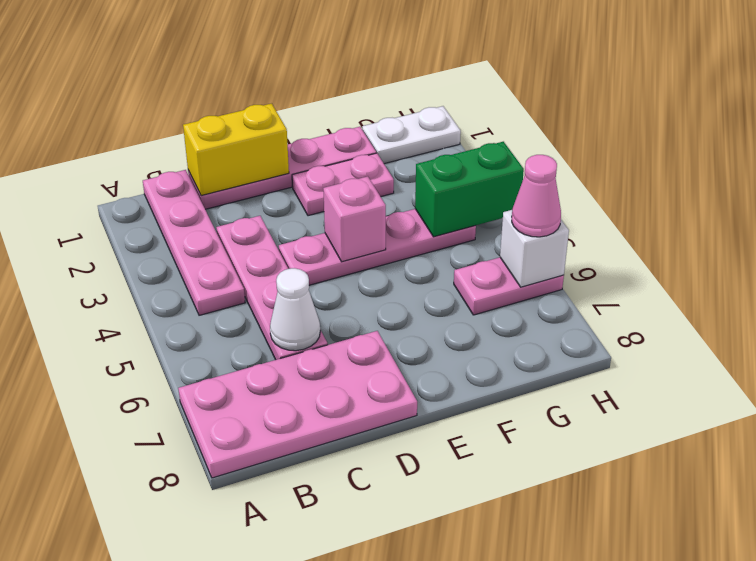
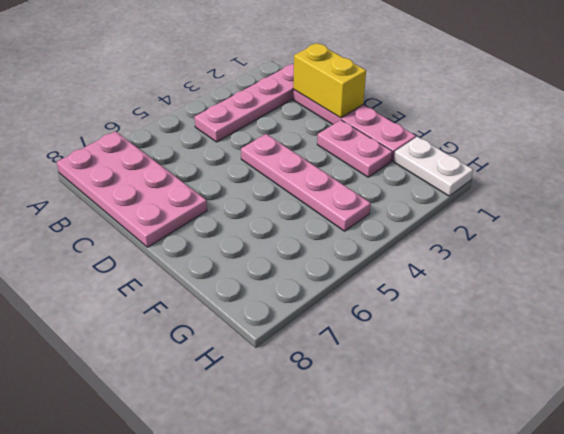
none -> pink 1x4 plate [216,216,328,360]
none -> pink 1x2 plate [454,257,564,315]
none -> white 1x1 cone [270,268,320,351]

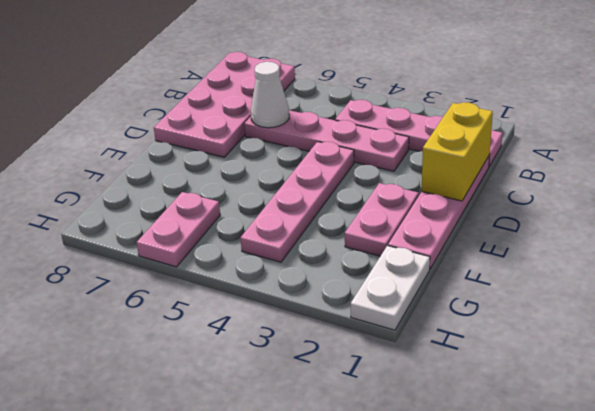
none -> pink 1x1 brick [323,176,386,262]
none -> green 1x2 brick [415,142,524,237]
none -> white 1x1 brick [500,210,569,287]

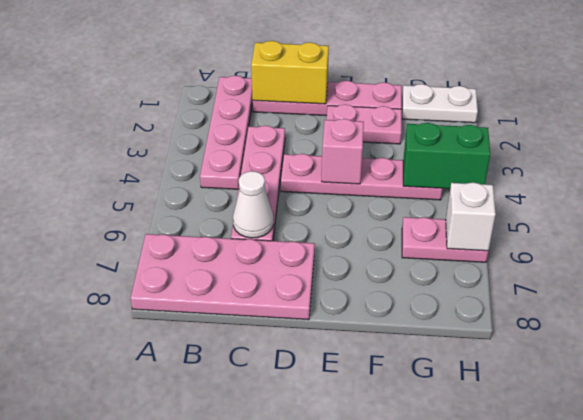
none -> pink 1x1 cone [512,155,561,237]

